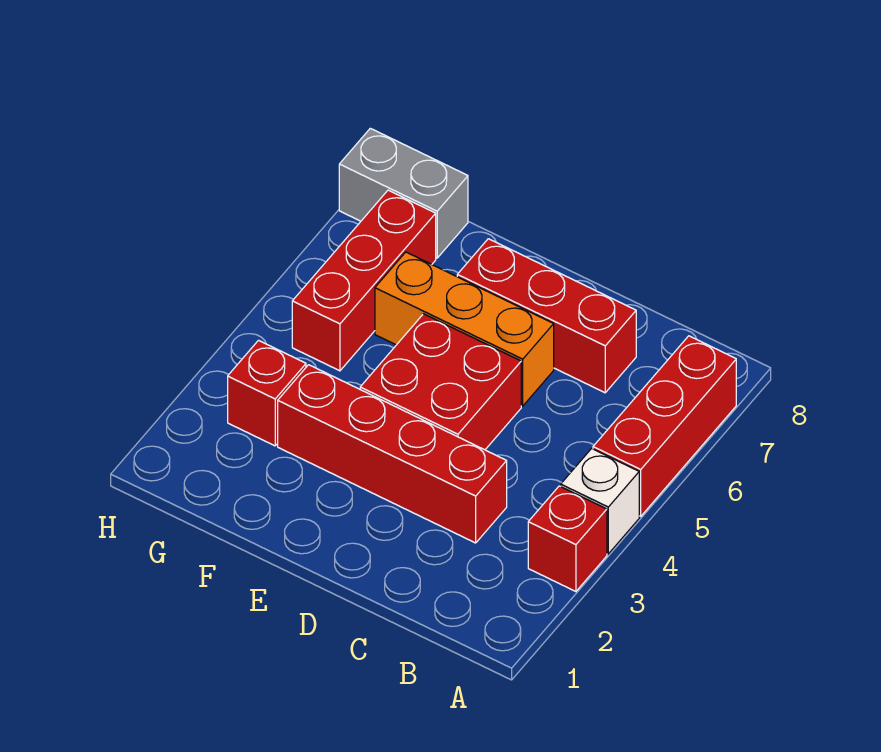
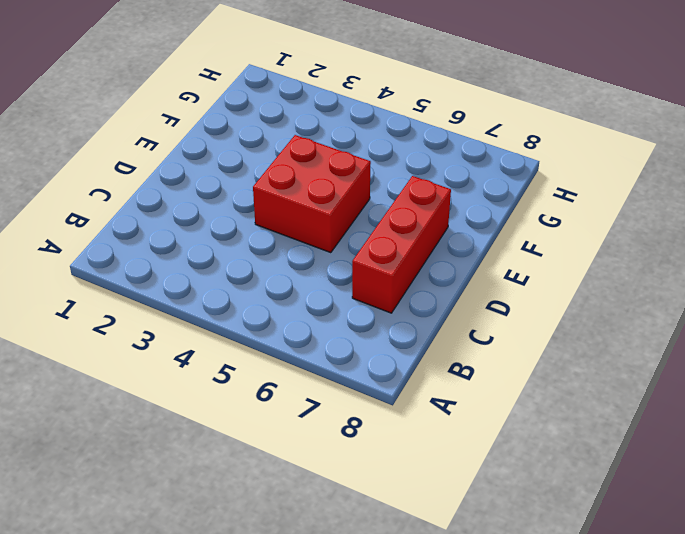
none -> red 1x1 brick [528,486,607,591]
none -> white 1x1 brick [561,449,639,554]

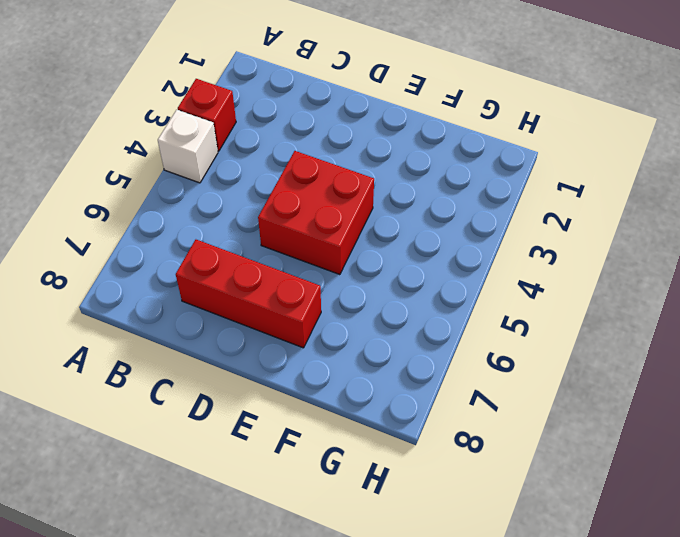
none -> red 1x3 brick [593,336,736,516]
none -> red 1x4 brick [278,365,507,543]

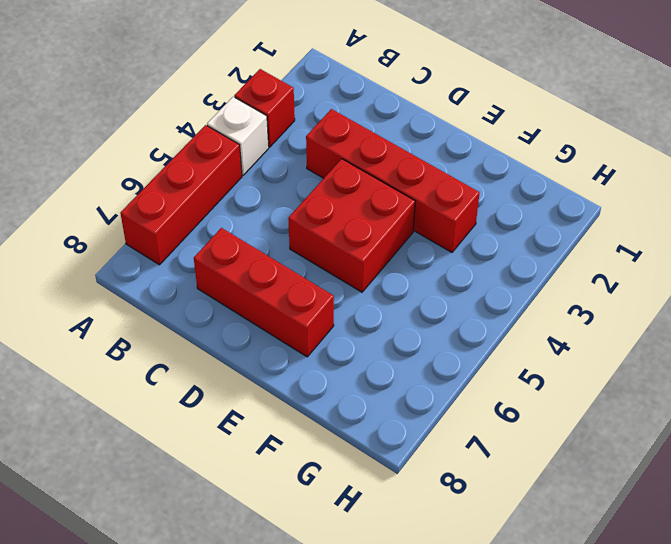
none -> orange 1x3 brick [375,252,554,406]
none -> red 1x1 brick [228,340,306,446]

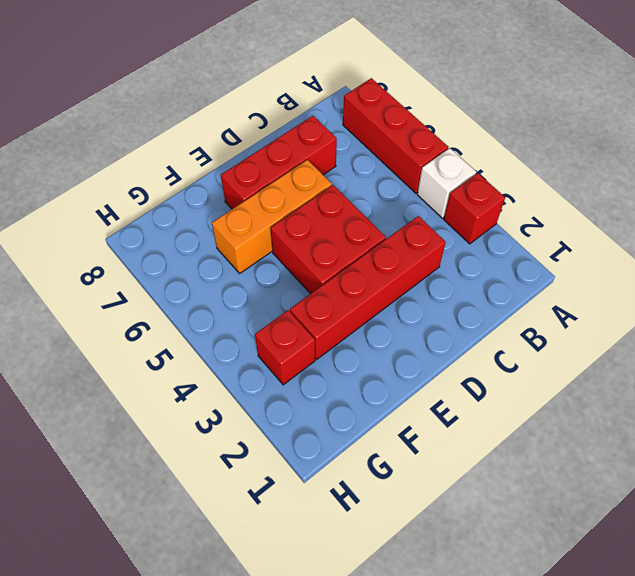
none -> red 1x3 brick [292,190,436,371]
none -> grey 1x2 brick [339,128,468,258]

